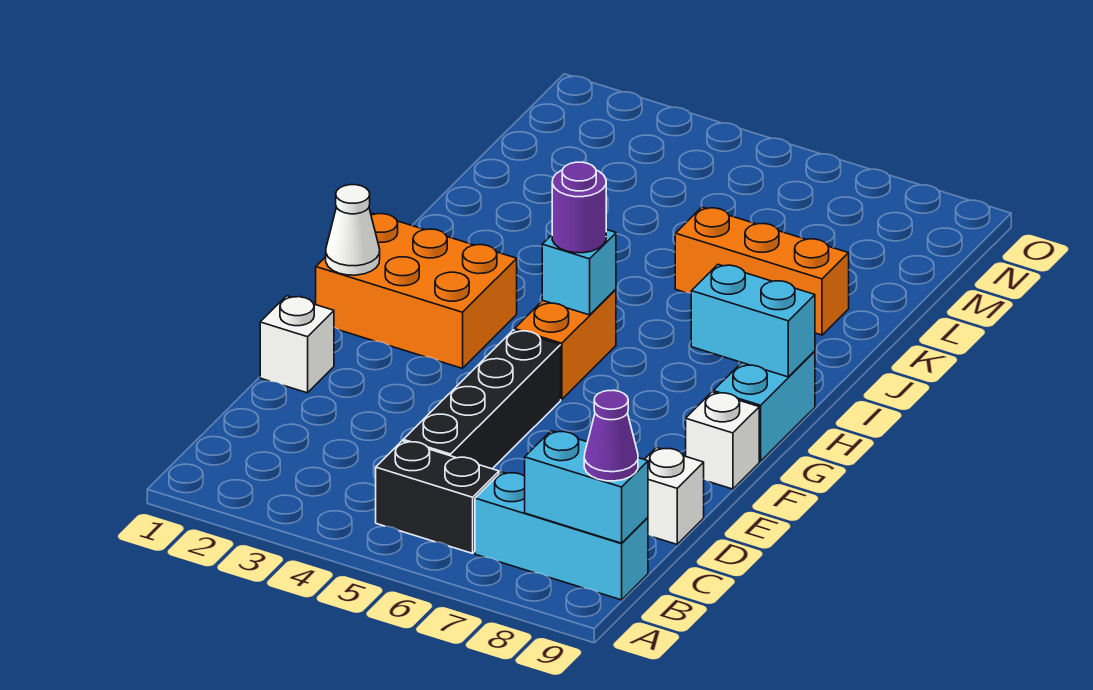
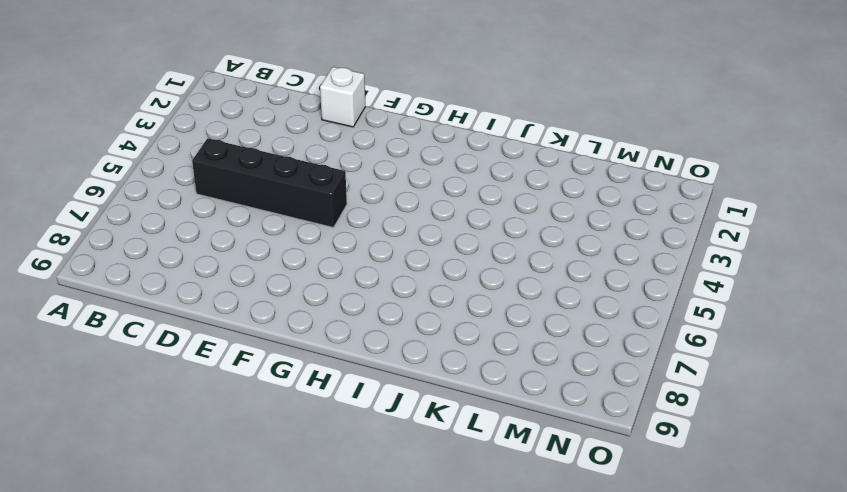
none -> black 1x2 brick [376,441,499,553]
none -> cyan 1x3 brick [475,472,648,600]
none -> white 1x1 brick [644,447,704,544]

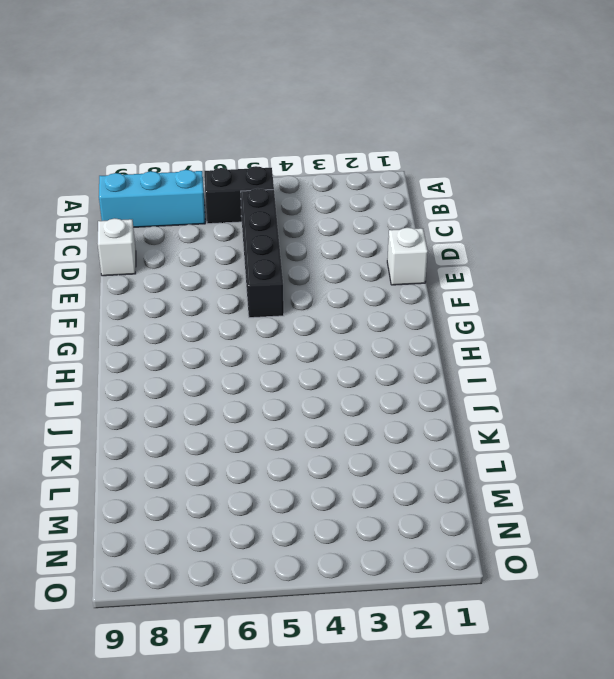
none -> white 1x1 brick [686,392,759,489]
none -> orange 2x3 brick [316,213,517,368]
none -> orange 1x2 brick [515,289,616,399]

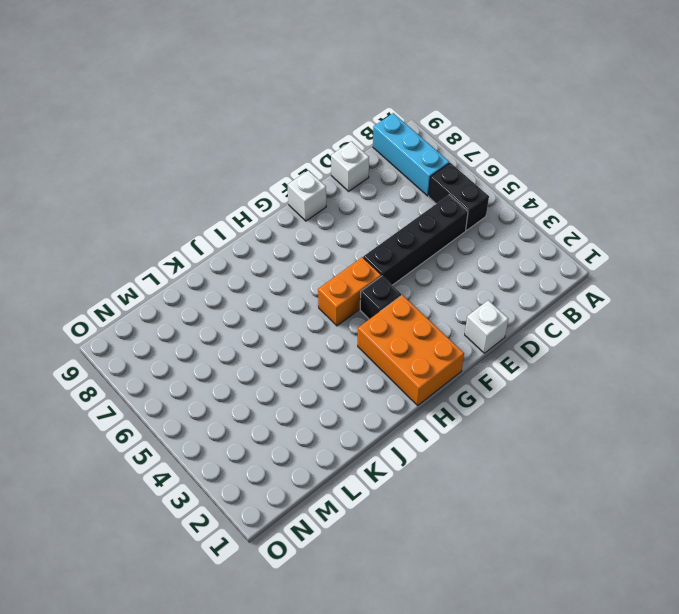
black 1x1 brick [360,276,401,319] -> none
none -> cyan 1x2 brick [713,351,815,461]
none -> orange 1x3 brick [675,207,849,335]
none -> cyan 1x2 brick [525,431,648,543]

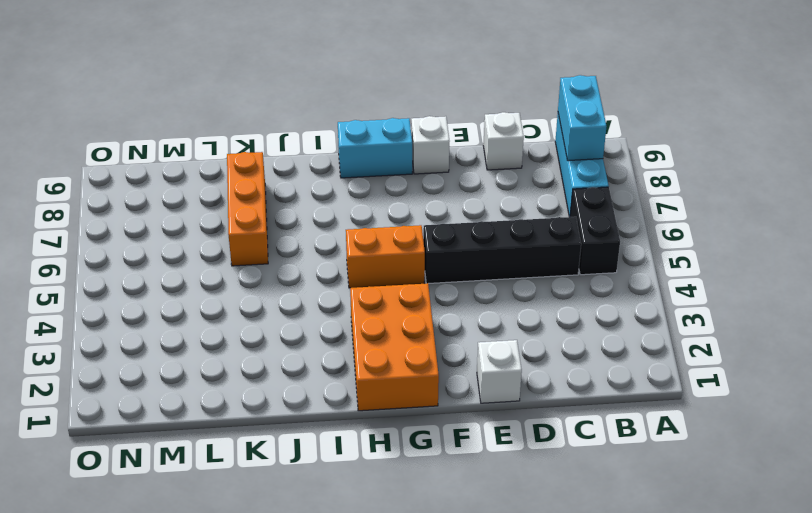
none -> white 1x1 cone [326,185,380,275]
none -> cyan 1x1 brick [542,230,616,315]
none -> cyan 1x2 brick [691,265,815,377]

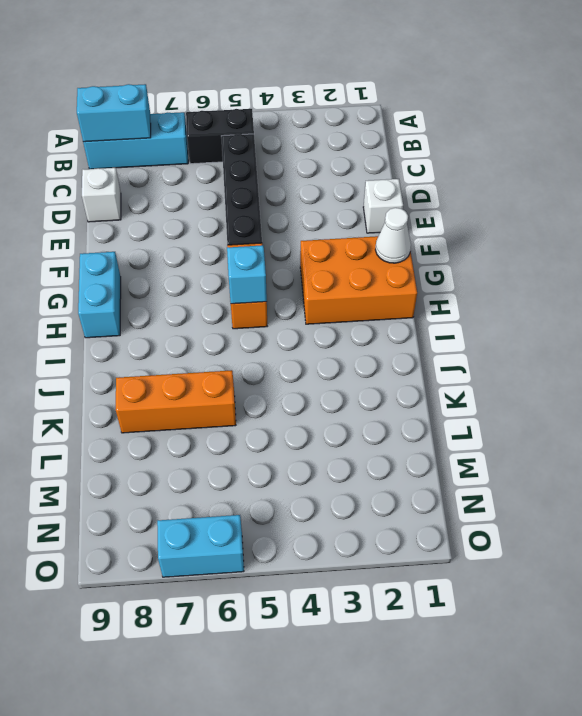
cyan 1x2 brick [157,515,244,577] -> cyan 1x2 brick moved to [691,265,815,377]
none -> white 1x1 brick [686,392,759,489]
none -> purple 1x1 cone [584,390,638,481]
none -> purple 1x1 round brick [552,162,606,253]

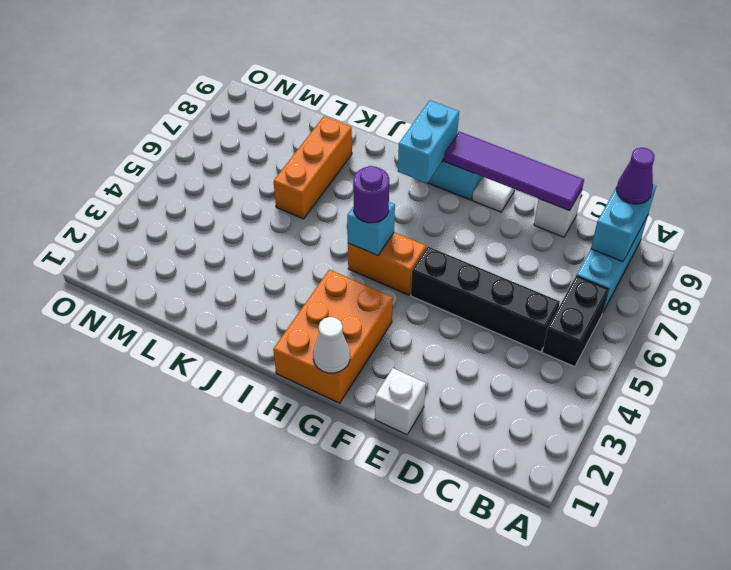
purple 1x4 tile [444,131,584,211] -> none
white 1x1 tile [472,177,515,212] -> white 1x1 brick [686,392,759,489]

